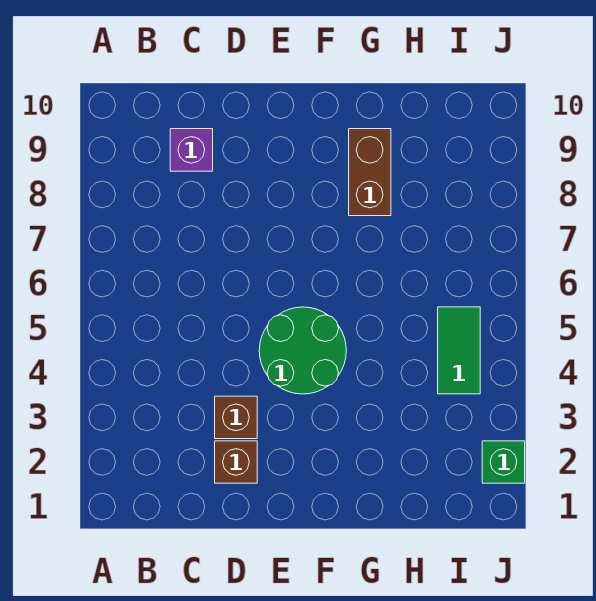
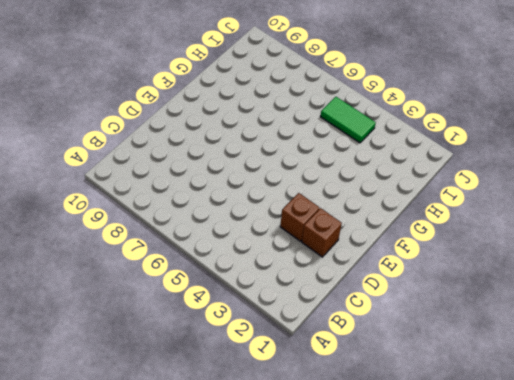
none -> purple 1x1 brick [170,129,213,171]
none -> green 2x2 round brick [259,307,346,394]

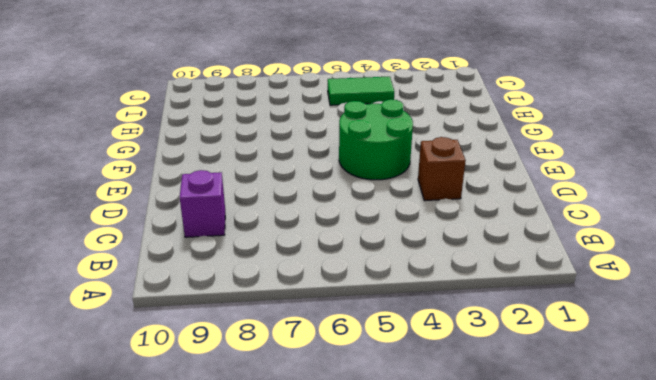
none -> brown 1x1 brick [215,441,257,483]
none -> brown 1x2 brick [349,129,391,216]

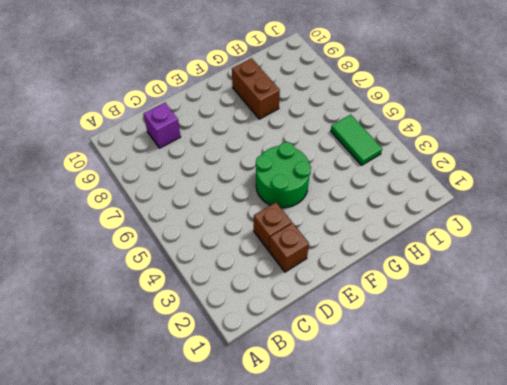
none -> green 1x1 brick [482,441,525,483]

